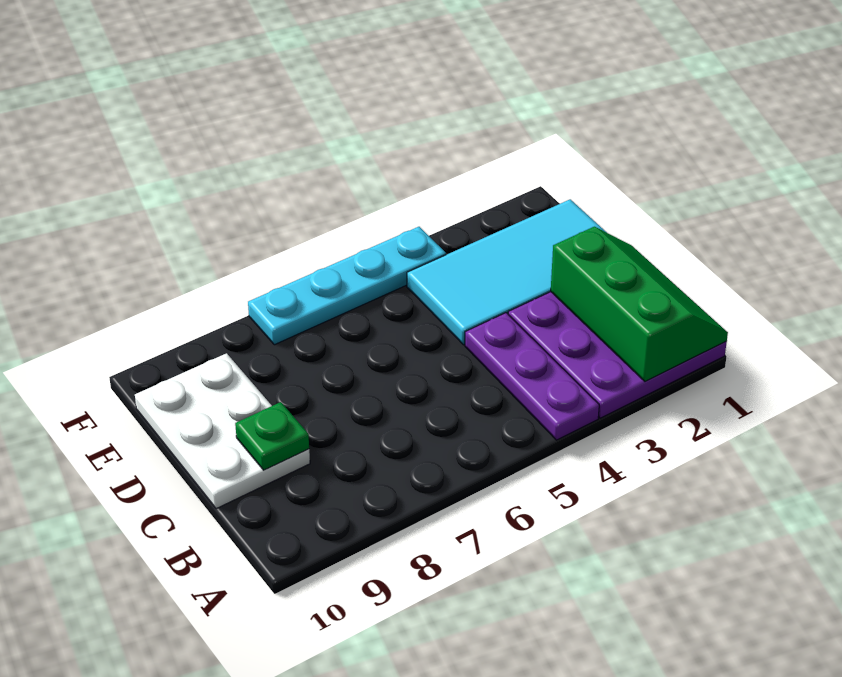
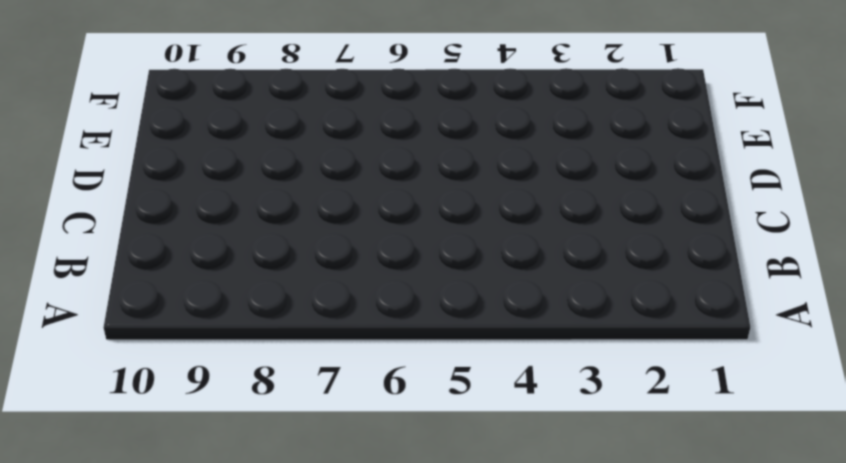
none -> purple 3x3 plate [508,292,727,418]
none -> purple 1x3 plate [465,313,599,440]

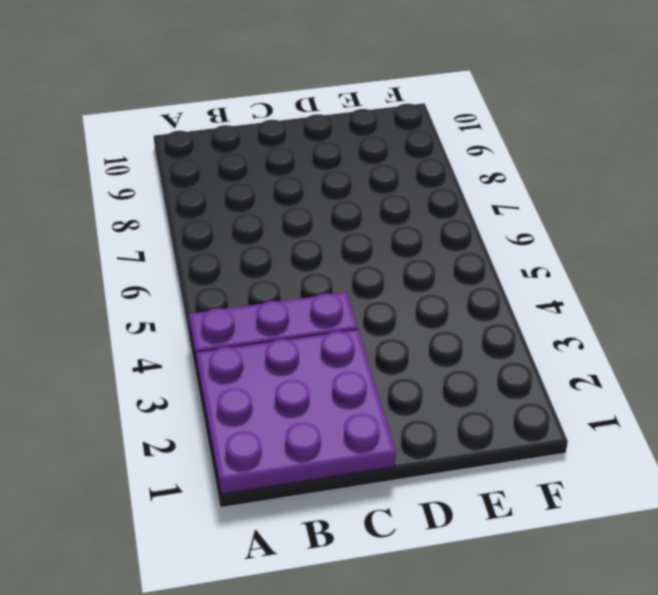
none -> white 2x3 plate [135,353,310,509]
none -> cyan 2x4 tile [407,199,607,345]

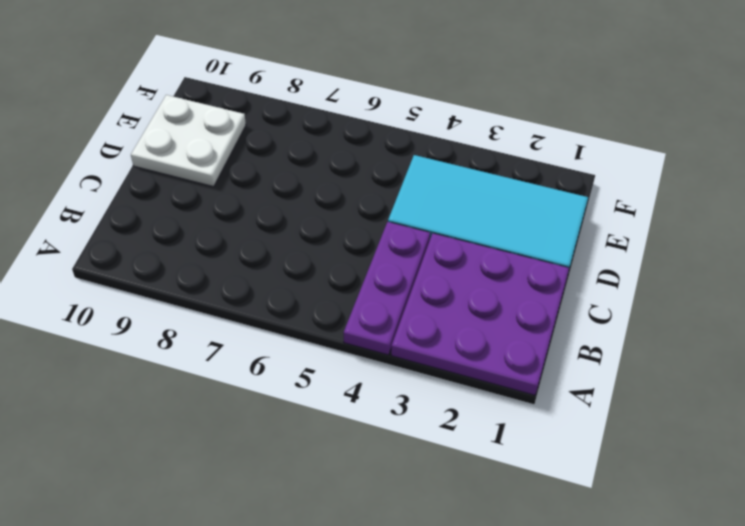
white 2x2 plate [131,95,246,187] -> white 2x3 plate [135,353,310,509]
none -> cyan 1x4 plate [248,227,446,345]
none -> green 2x3 slope [551,227,728,382]

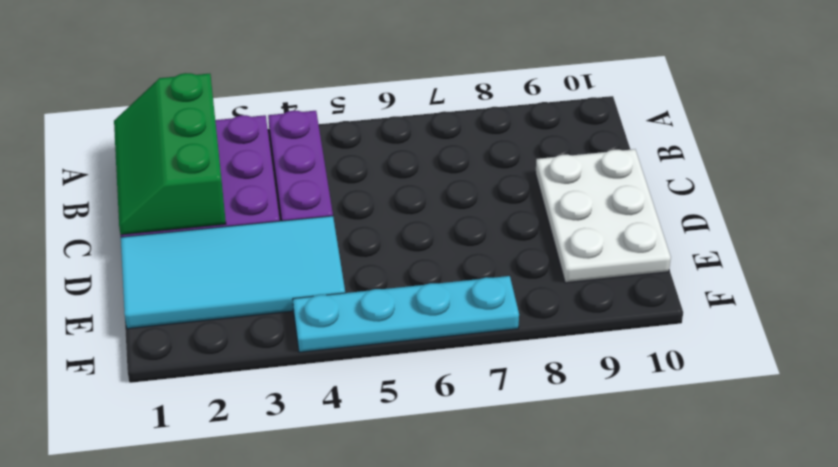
none -> green 1x1 plate [235,402,309,470]

